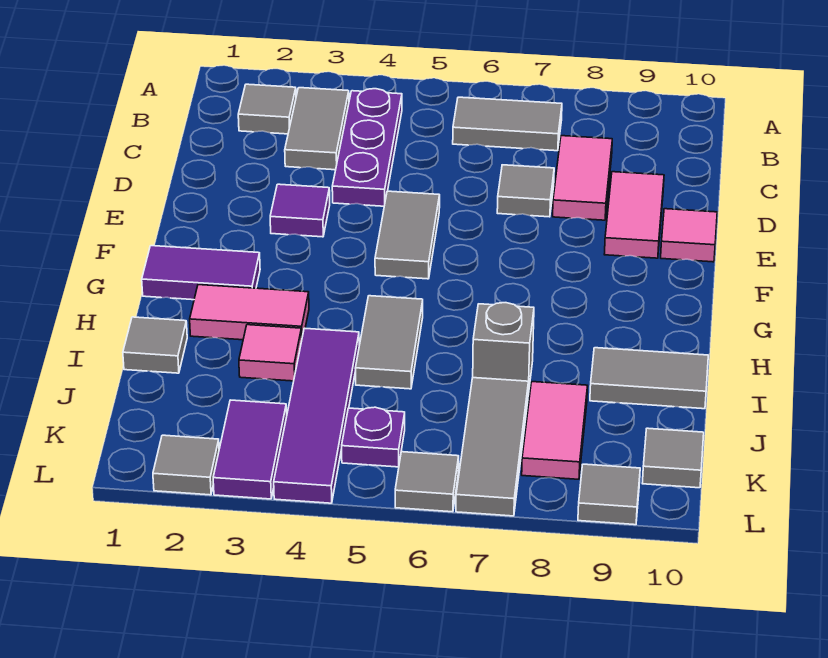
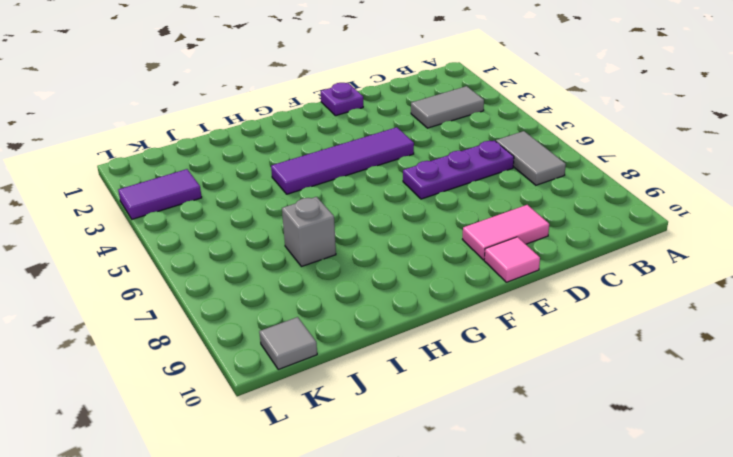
purple 1x3 plate [403,141,514,199] -> purple 1x3 plate moved to [332,89,402,206]
purple 1x1 plate [321,83,363,116] -> purple 1x1 plate moved to [342,407,405,467]
purple 1x4 tile [271,127,414,194] -> purple 1x4 tile moved to [274,328,359,503]
none -> grey 1x1 tile [238,84,296,134]
none -> pink 1x2 tile [553,136,612,220]
none -> grey 1x1 tile [497,165,554,217]

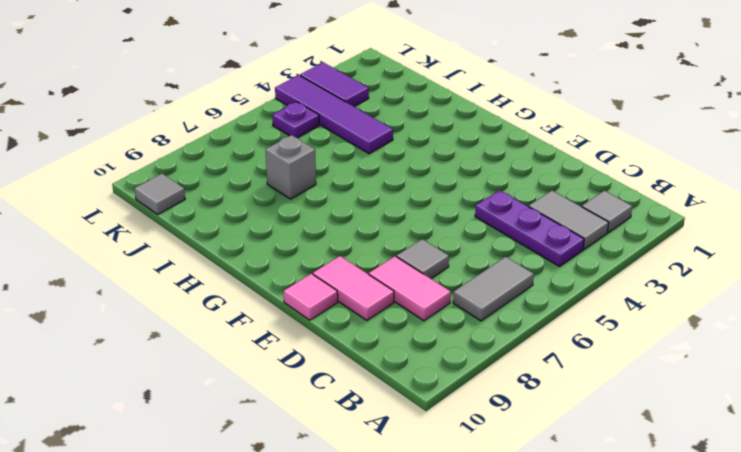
none -> purple 1x1 tile [270,184,330,237]
none -> grey 1x2 tile [375,191,440,279]
none -> purple 1x2 tile [142,246,260,300]

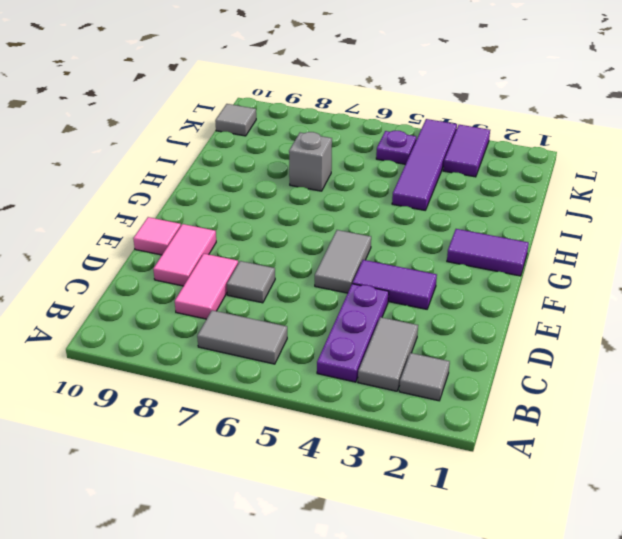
purple 1x2 tile [353,260,437,309] -> purple 1x1 tile [270,184,330,237]
none -> pink 1x2 tile [190,285,309,340]
none -> grey 1x2 tile [355,296,423,389]
none -> grey 1x1 tile [123,317,187,373]

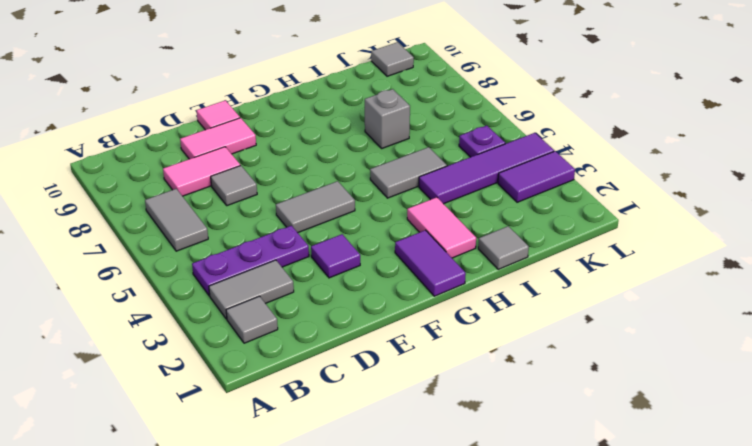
none -> pink 1x1 tile [239,325,302,381]
none -> grey 1x2 tile [590,348,708,409]
none -> grey 1x3 tile [456,378,529,516]

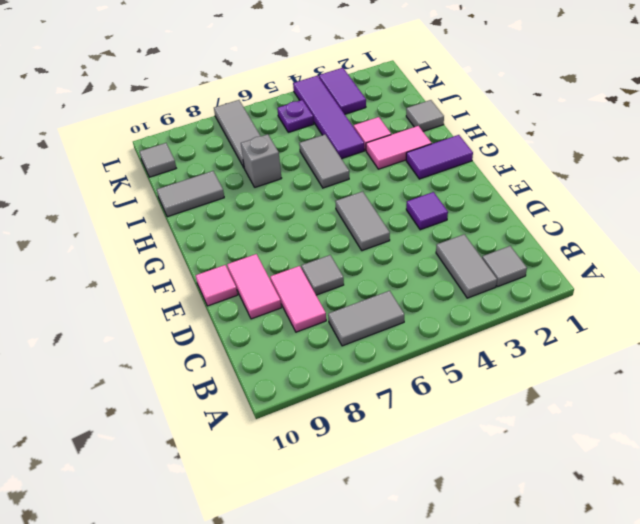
none -> purple 1x3 plate [332,89,402,206]
none -> pink 1x2 tile [522,382,588,479]
none -> grey 1x1 tile [153,435,219,495]

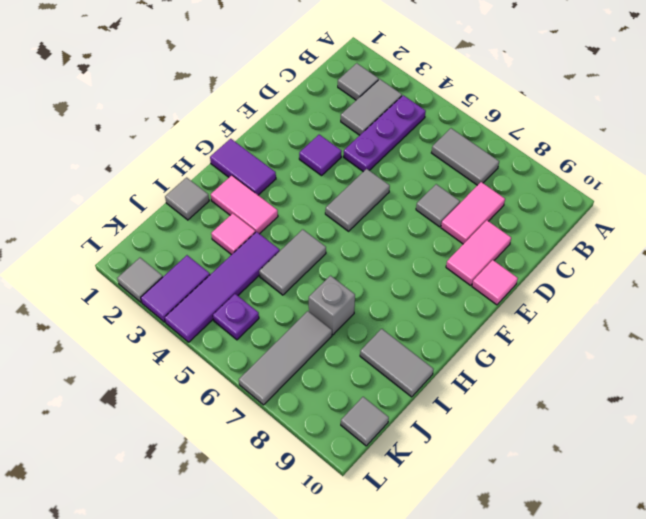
none -> pink 1x2 tile [522,382,588,479]
none -> grey 1x1 tile [395,452,459,512]
none -> grey 1x1 tile [578,464,640,525]

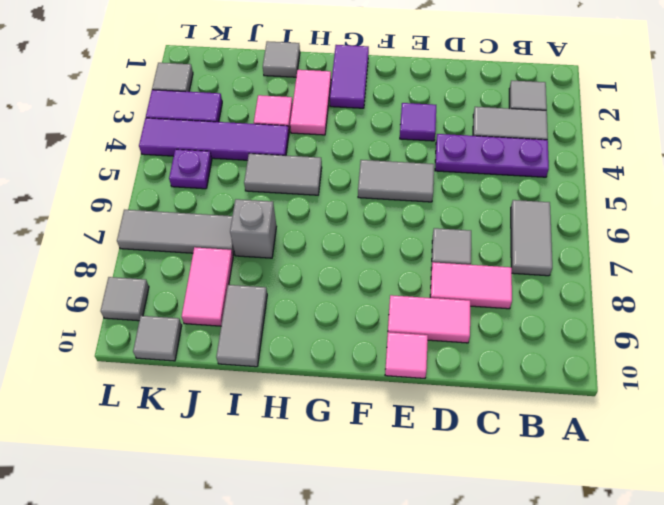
pink 1x2 tile [182,247,233,326] -> pink 1x2 tile turned to [522,382,588,479]
none -> grey 1x1 tile [395,452,459,512]

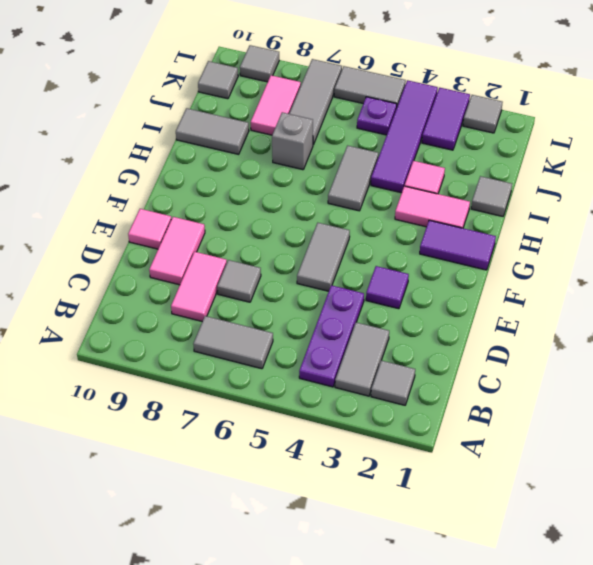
grey 1x2 tile [334,66,406,106] -> grey 1x1 tile [395,452,459,512]

